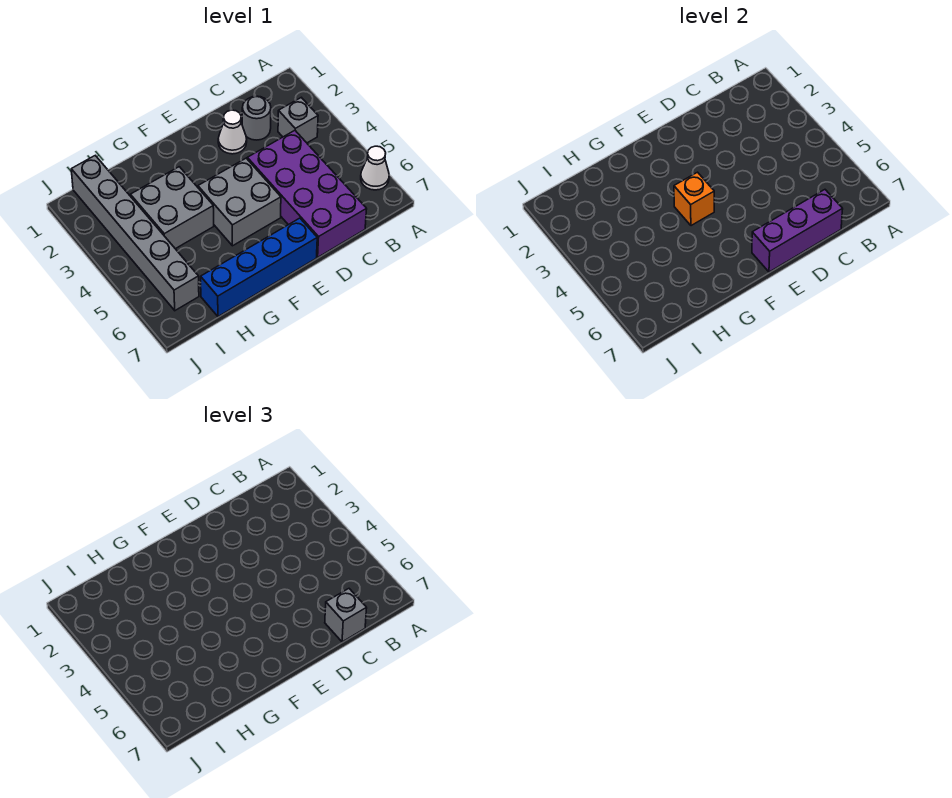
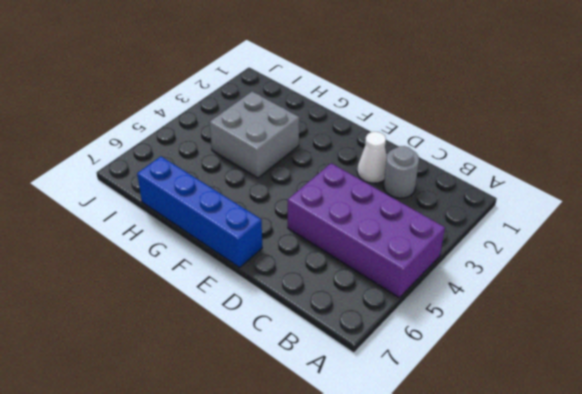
purple 2x4 brick [288,163,445,298] -> purple 2x4 brick turned to [247,130,367,257]
none -> white 1x1 cone [361,146,389,190]
none -> grey 1x1 brick [278,98,318,143]
none -> grey 2x2 brick [198,158,281,246]

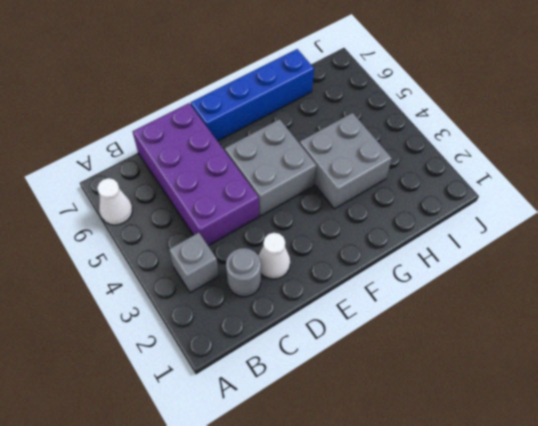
none -> grey 1x6 brick [71,156,199,310]
none -> purple 1x3 brick [752,190,843,272]
none -> orange 1x1 brick [674,172,714,226]

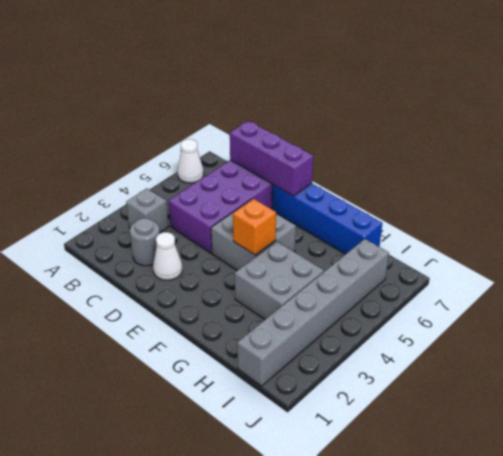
none -> grey 1x1 brick [325,589,367,642]

